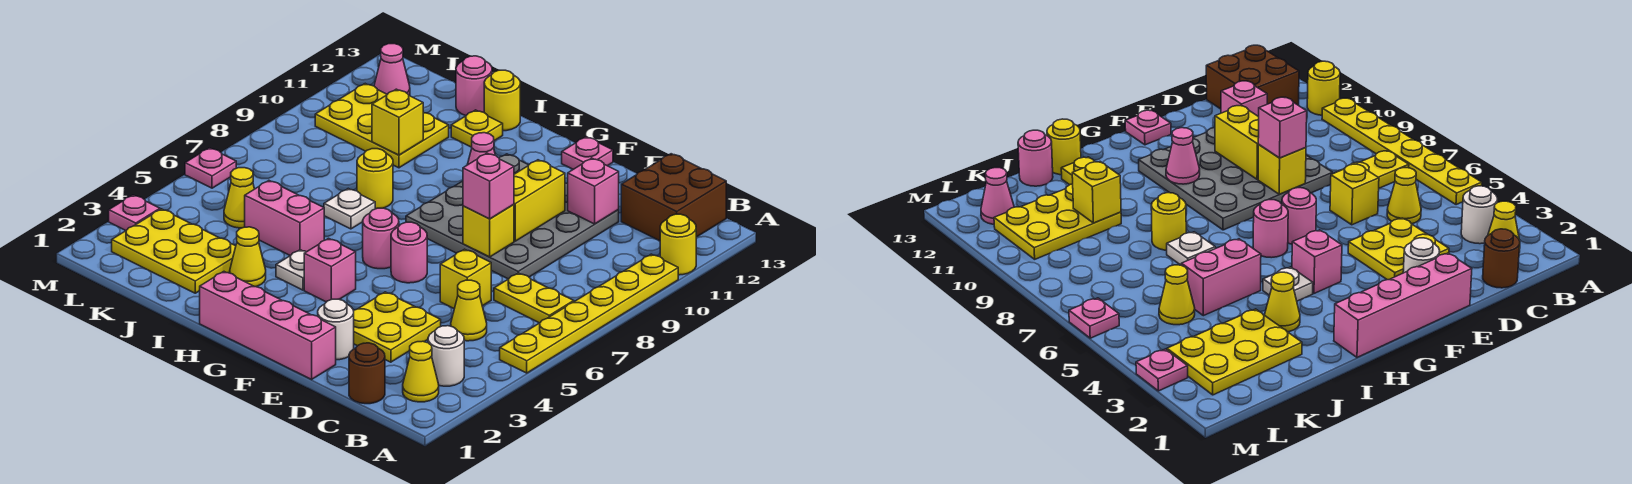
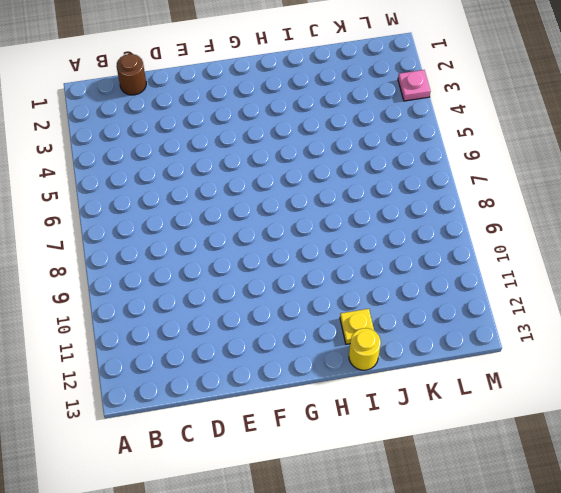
none -> yellow 1x6 plate [500,254,678,373]
none -> yellow 1x1 round brick [660,214,696,275]
none -> yellow 1x1 cone [403,341,439,402]
none -> white 1x1 round brick [428,326,464,386]

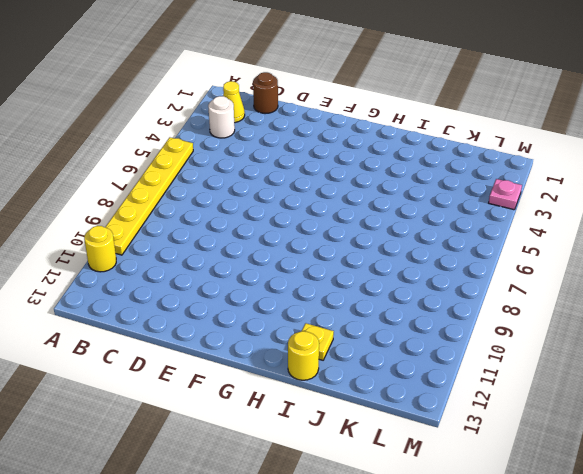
none -> yellow 1x2 plate [494,273,574,323]
none -> brown 2x2 brick [621,154,726,241]
none -> yellow 1x1 cone [451,280,487,341]
none -> yellow 2x2 plate [354,292,441,362]

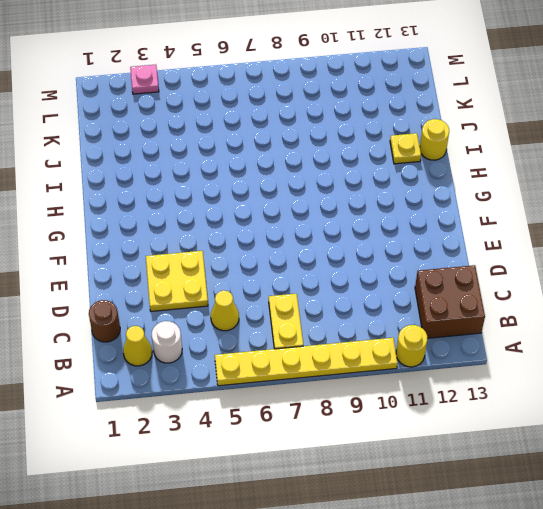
none -> yellow 1x1 brick [440,249,491,309]
none -> grey 4x4 plate [406,154,619,279]
none -> pink 1x4 brick [200,272,336,379]
none -> white 1x1 round brick [318,299,354,360]

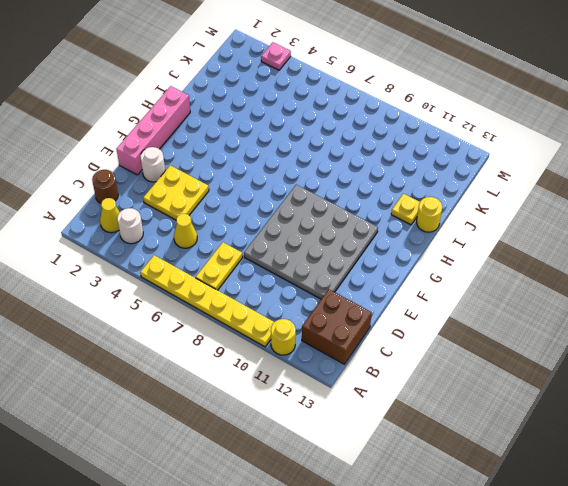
none -> yellow 1x1 brick [440,249,491,309]
none -> pink 1x1 round brick [391,222,427,283]
none -> pink 1x1 plate [562,137,613,169]
none -> pink 1x1 brick [304,238,356,302]

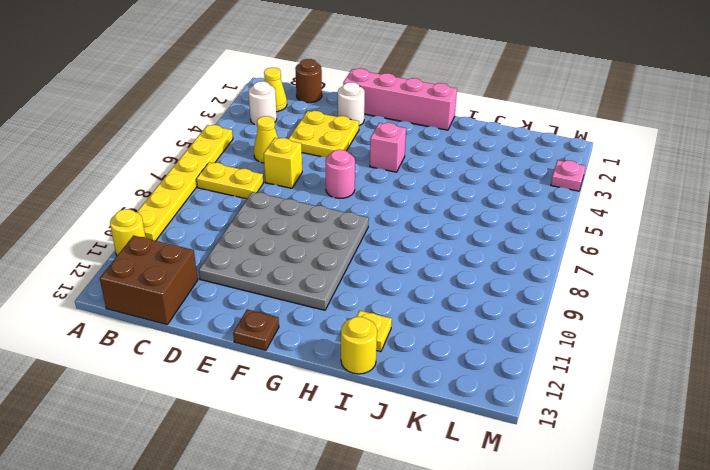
brown 1x1 plate [233,309,279,350] -> pink 1x1 plate [562,137,613,169]
none -> pink 1x1 round brick [363,208,399,269]
none -> white 1x1 plate [276,250,306,290]
none -> yellow 1x1 cone [230,227,266,287]
none -> pink 1x2 brick [245,181,324,256]

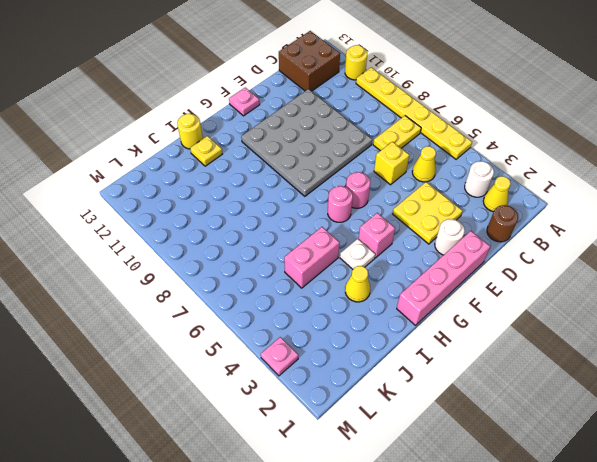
none -> white 1x1 plate [324,189,375,229]
none -> yellow 1x1 round brick [357,149,393,209]
none -> yellow 2x3 plate [112,209,236,293]
none -> yellow 2x3 plate [315,84,449,168]

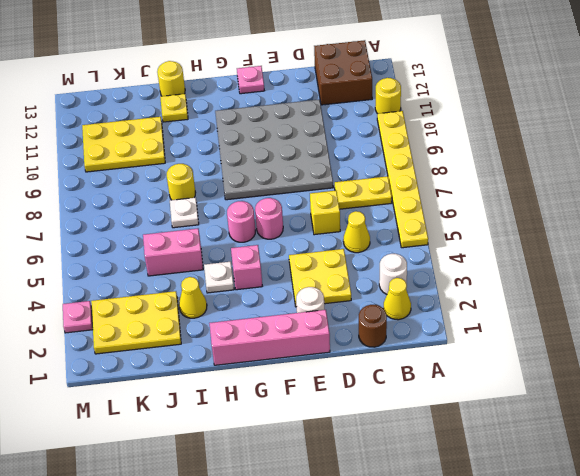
none -> pink 1x1 round brick [456,56,492,115]
none -> yellow 1x1 cone [224,168,254,228]
none -> pink 1x1 cone [374,44,410,96]
none -> pink 1x1 plate [185,148,236,188]

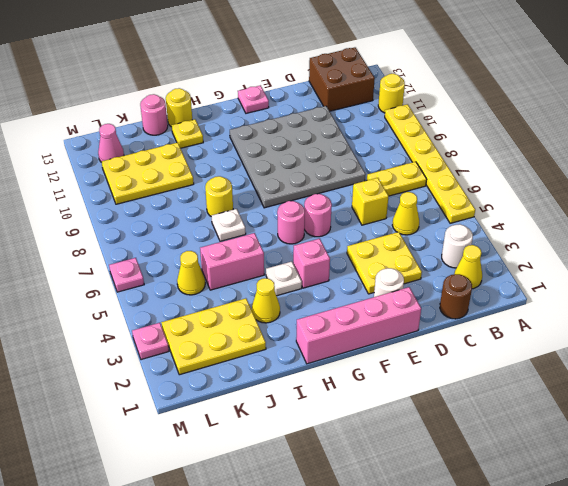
none -> pink 1x1 brick [568,158,619,224]
none -> yellow 1x1 brick [463,204,514,257]
none -> yellow 1x2 brick [514,160,565,241]
none -> pink 1x1 cone [468,133,495,164]

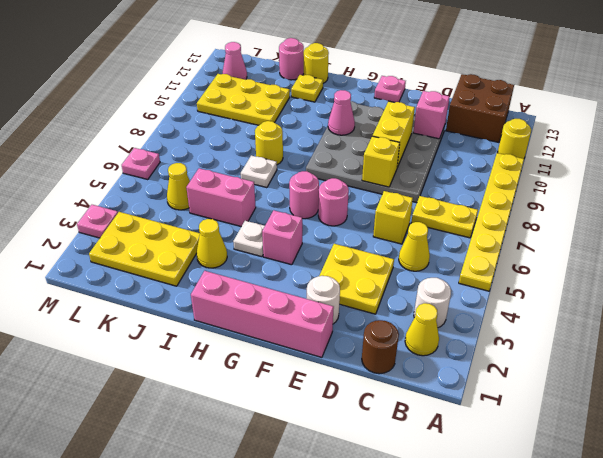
none -> yellow 1x1 brick [372,89,423,155]
none -> pink 1x1 brick [463,153,514,219]

